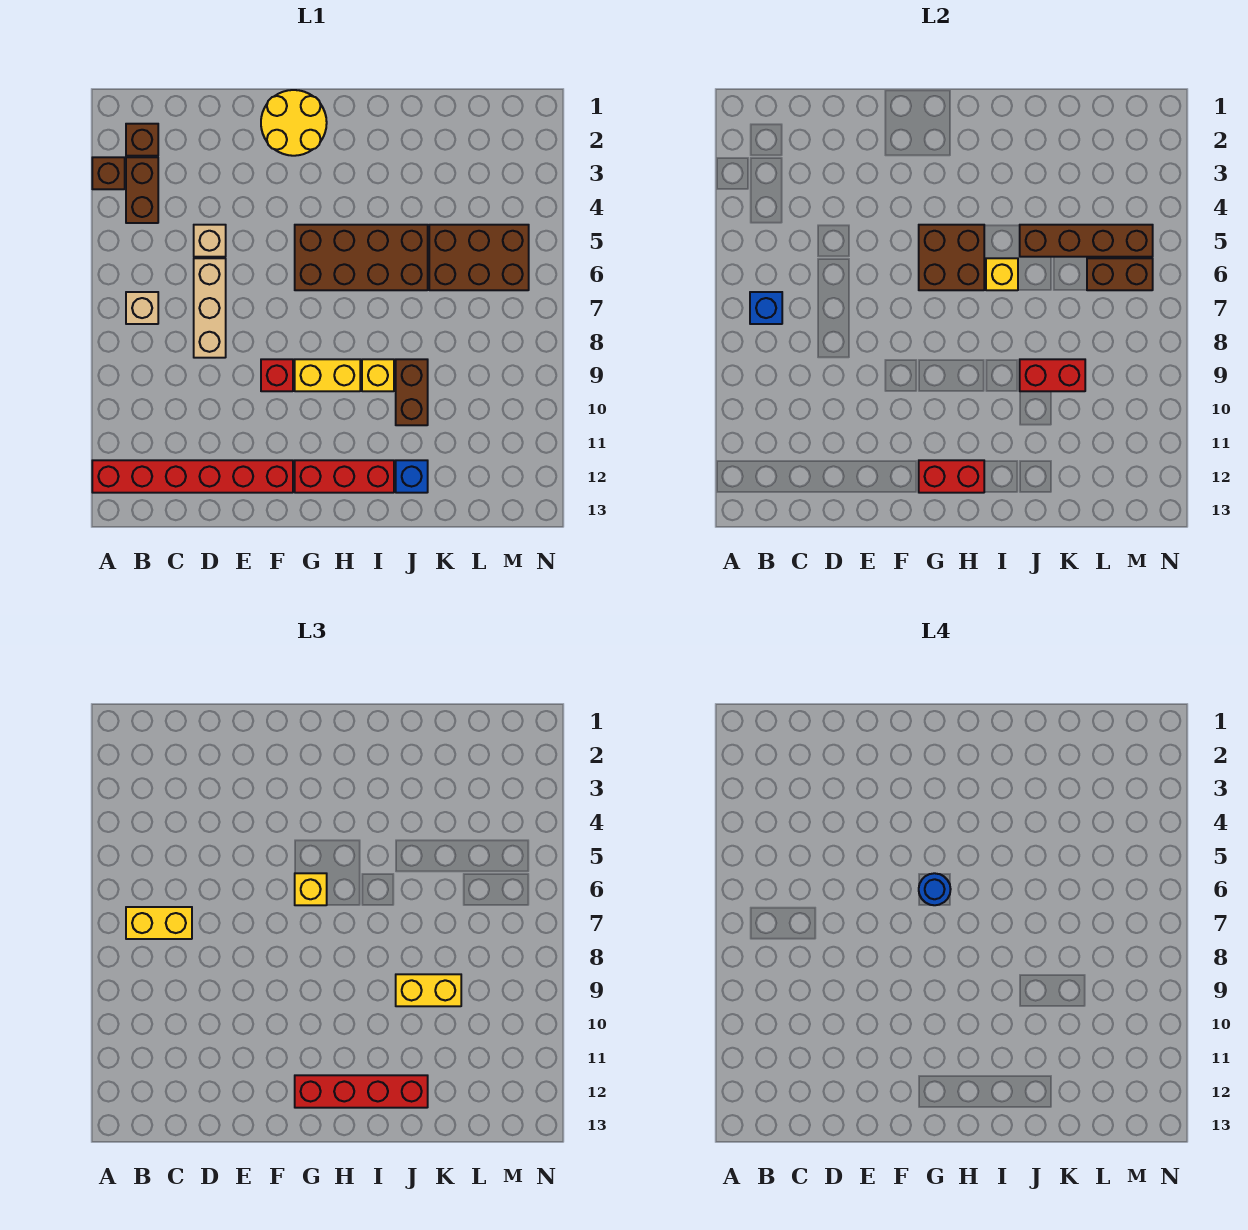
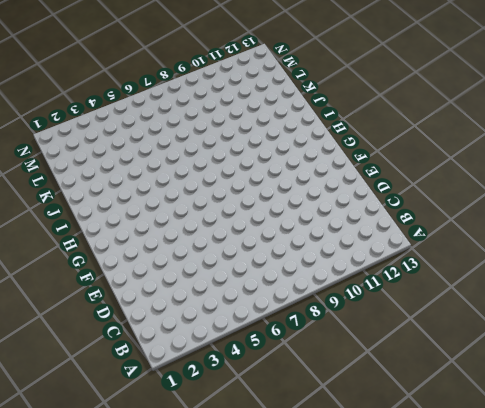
none -> brown 1x1 brick [92,157,125,189]
none -> red 1x6 brick [92,460,293,493]
none -> brown 1x1 brick [126,124,158,156]

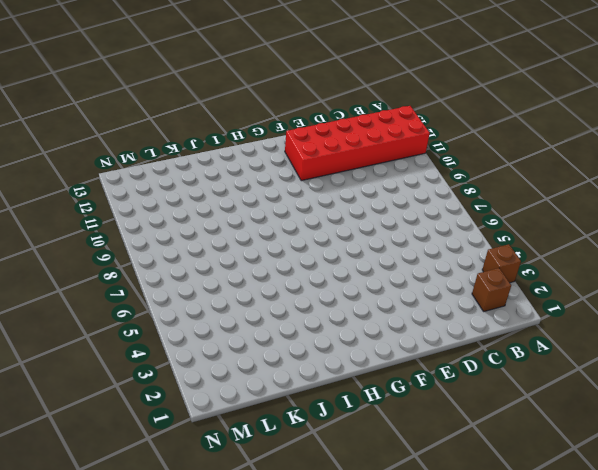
red 2x6 brick [285,106,430,181] -> red 1x6 brick [92,460,293,493]
none -> brown 1x2 brick [126,157,158,223]
none -> tan 1x1 brick [126,292,158,324]
none -> tan 1x1 brick [194,225,226,257]

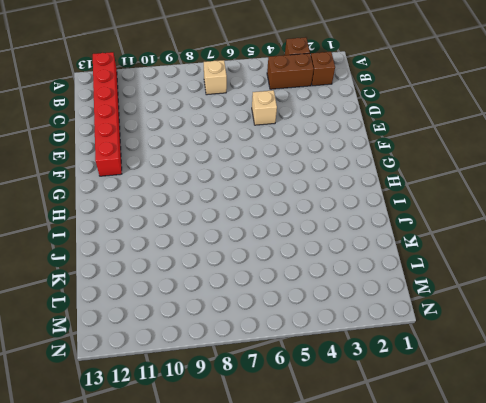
none -> tan 1x3 brick [194,258,226,358]
none -> yellow 2x2 round brick [261,90,327,156]
none -> red 1x1 brick [261,359,293,391]

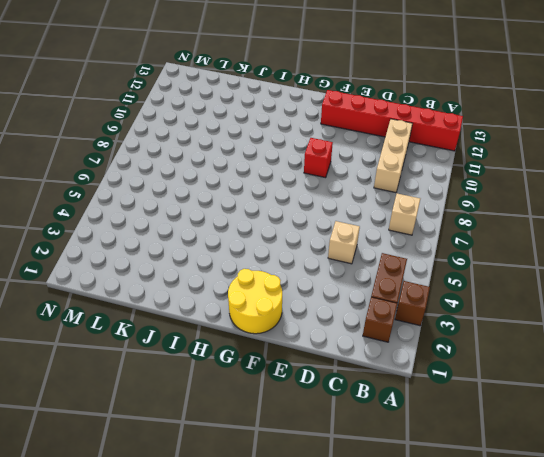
tan 1x3 brick [374,119,413,193] -> tan 1x3 brick moved to [194,258,226,358]
none -> brown 2x4 brick [295,225,428,290]
none -> yellow 1x2 brick [295,359,360,391]
none -> red 1x3 brick [295,460,394,493]

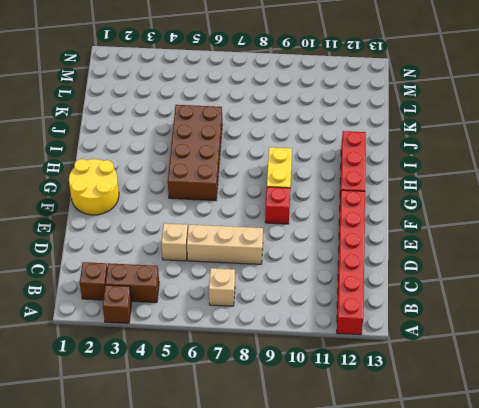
none -> yellow 1x1 brick [362,359,394,391]
none -> brown 1x2 brick [396,359,428,425]
none -> blue 1x1 brick [396,460,428,493]

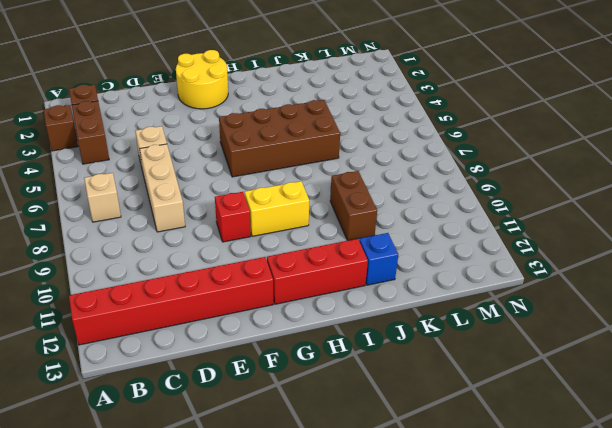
none -> yellow 1x1 brick [362,359,394,391]
none -> brown 2x3 brick [429,225,529,290]
none -> blue 1x1 brick [750,292,782,324]

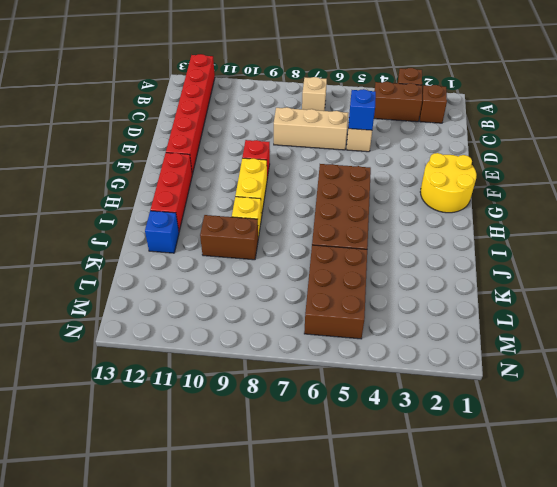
blue 1x1 brick [348,89,376,130] -> blue 1x1 brick moved to [750,292,782,324]
none -> brown 2x2 brick [919,225,984,290]
none -> red 1x2 brick [919,460,984,493]
none -> yellow 1x1 brick [986,258,1018,290]

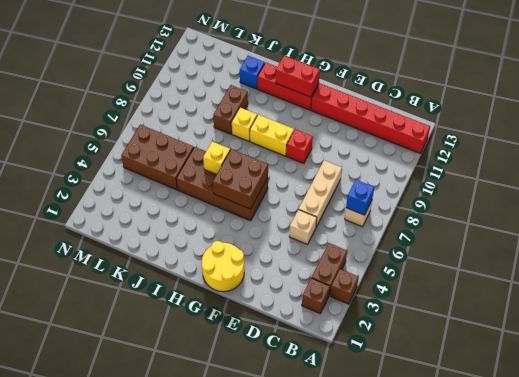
none -> brown 1x4 brick [1020,225,1153,257]
none -> red 1x2 brick [1020,359,1085,391]
none -> brown 1x2 brick [1087,258,1153,290]

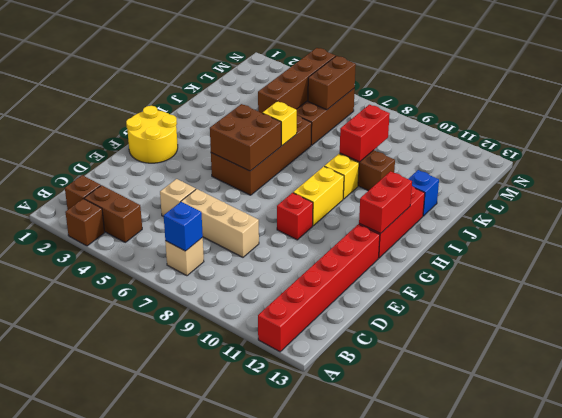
none -> yellow 1x2 brick [126,907,192,939]
none -> yellow 1x1 brick [295,873,327,905]
none -> red 1x4 brick [295,1075,428,1108]

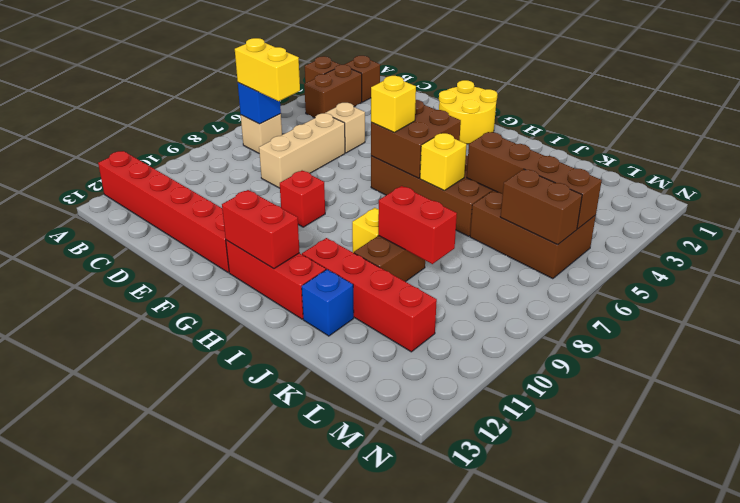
red 1x4 brick [302,238,437,352] -> red 1x4 brick moved to [295,1075,428,1108]
none -> yellow 1x2 brick [295,359,360,391]
none -> yellow 1x2 brick [396,974,461,1006]
none -> blue 1x1 round brick [919,873,951,905]

